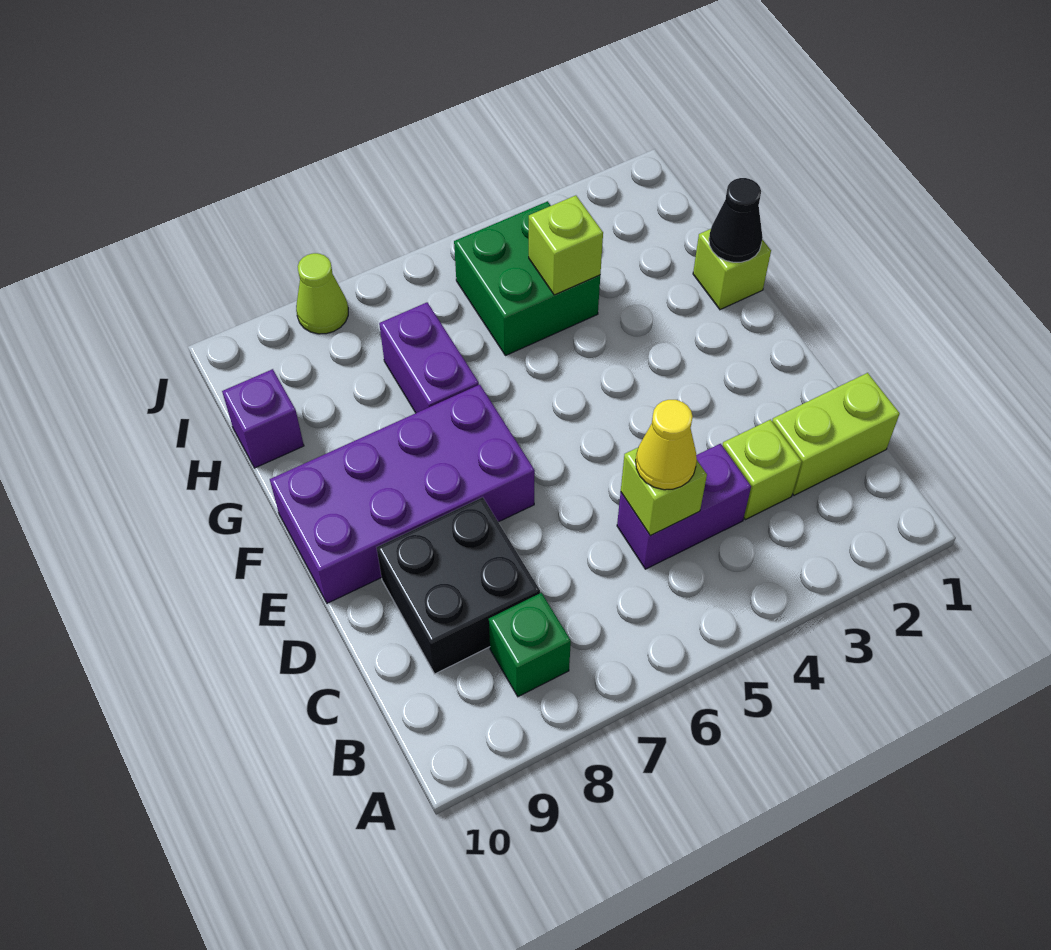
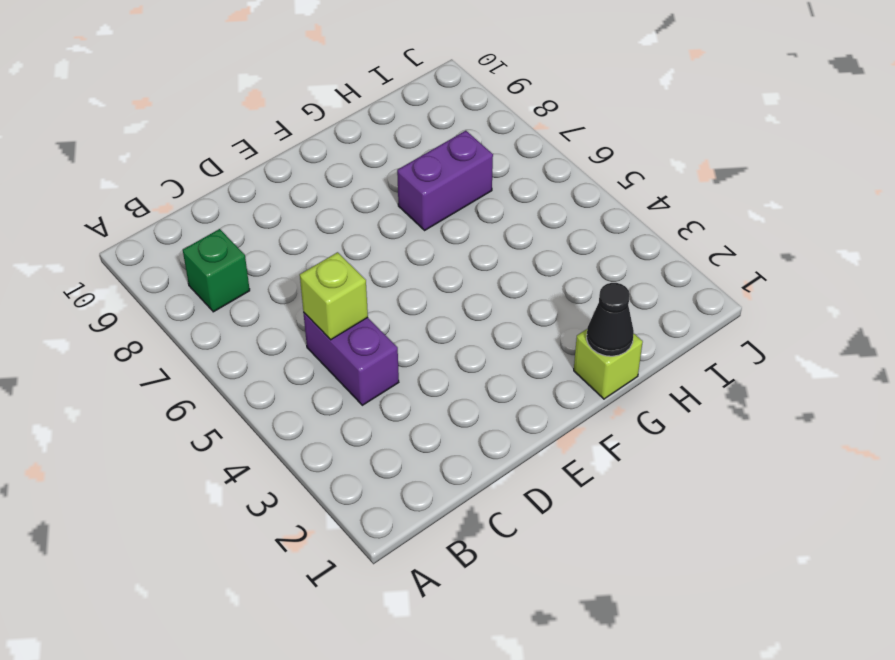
none -> lime 1x2 brick [772,373,900,495]
none -> lime 1x1 brick [722,420,802,520]
none -> black 2x2 brick [376,497,540,674]

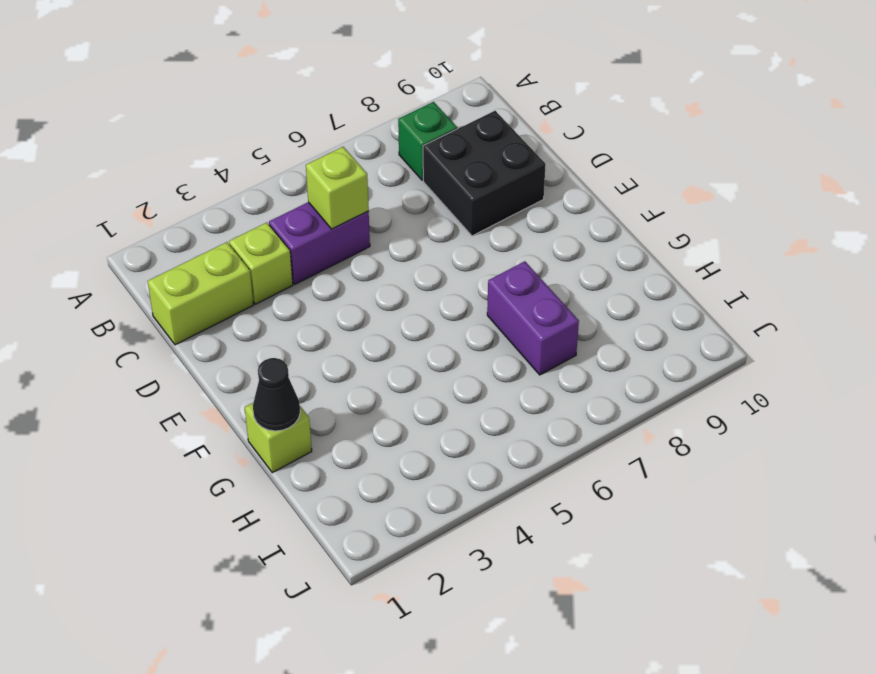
none -> purple 2x4 brick [270,385,535,603]
none -> green 2x2 brick [454,201,600,356]
none -> purple 1x1 brick [222,369,304,468]

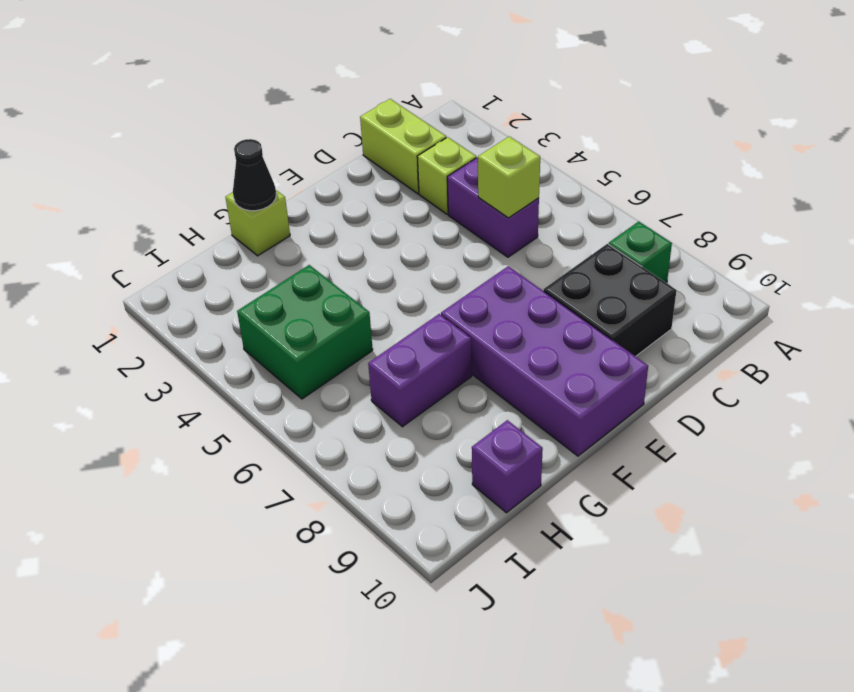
none -> lime 1x1 cone [296,253,348,334]
none -> lime 1x1 brick [529,195,603,295]
none -> yellow 1x1 cone [636,400,697,490]

